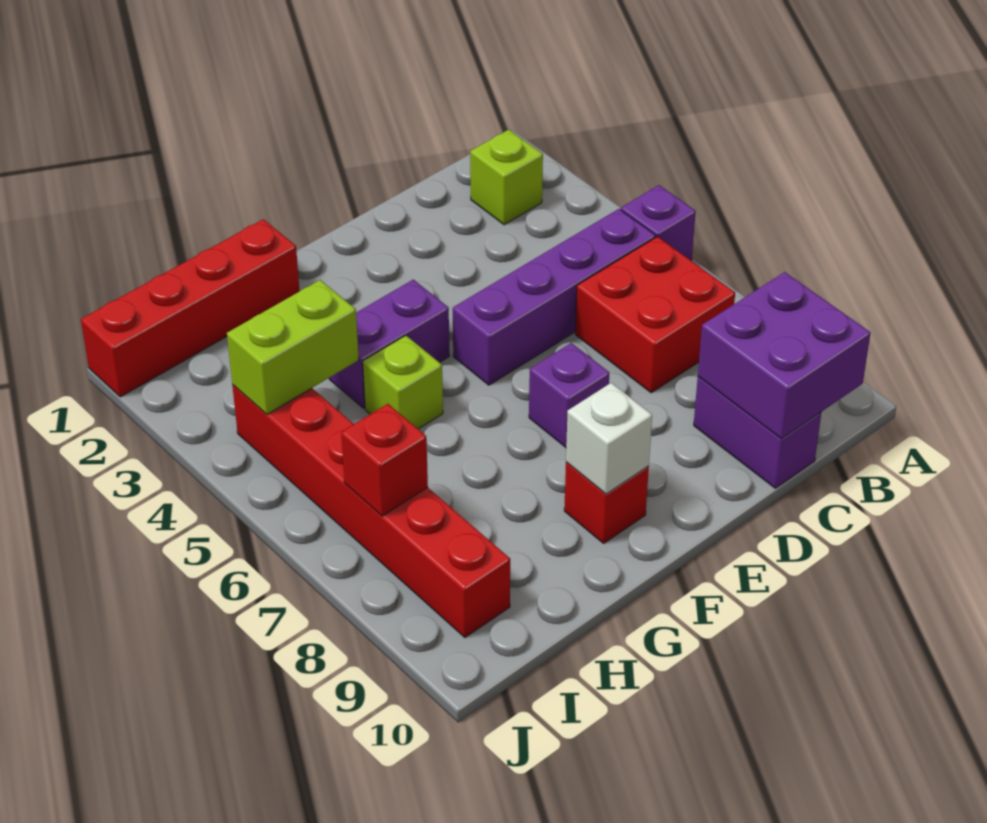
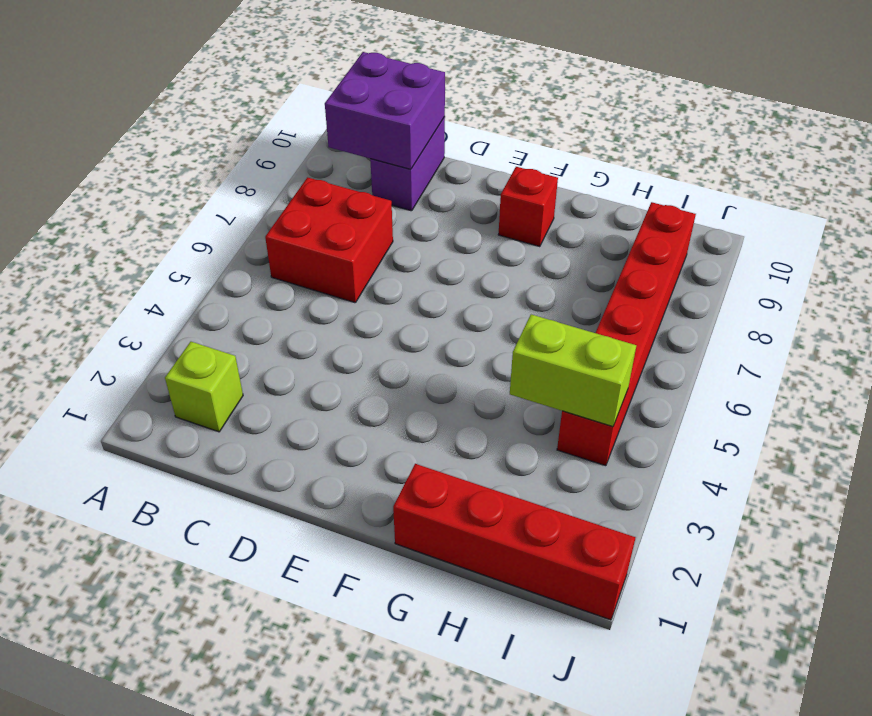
none -> purple 1x1 brick [621,185,696,260]
none -> purple 1x4 brick [453,209,656,385]
none -> purple 1x1 brick [529,343,609,447]

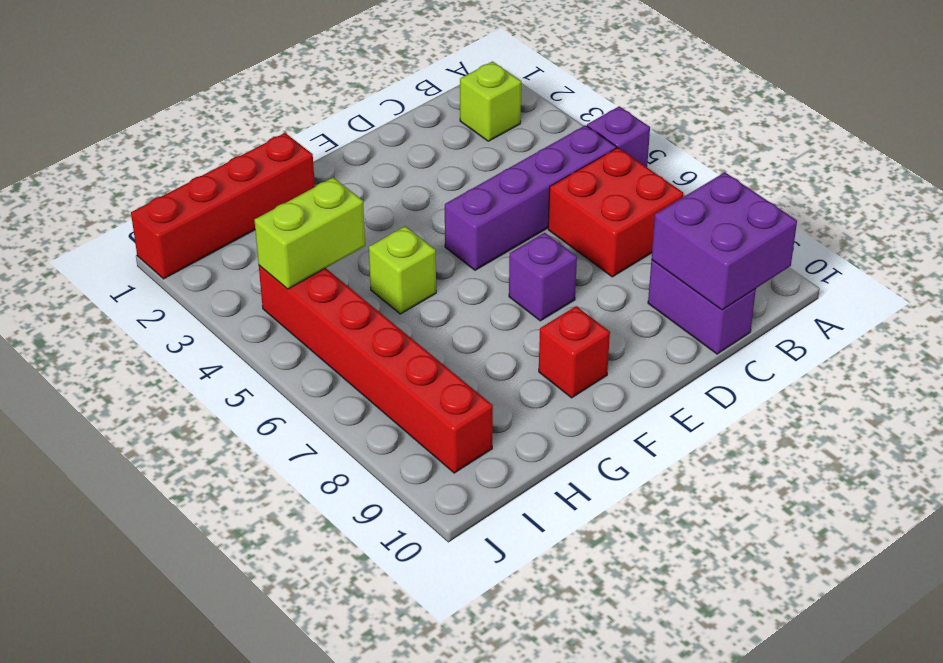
none -> purple 1x2 brick [329,280,449,408]
none -> white 1x1 brick [566,383,652,494]
none -> red 1x1 brick [341,404,428,516]

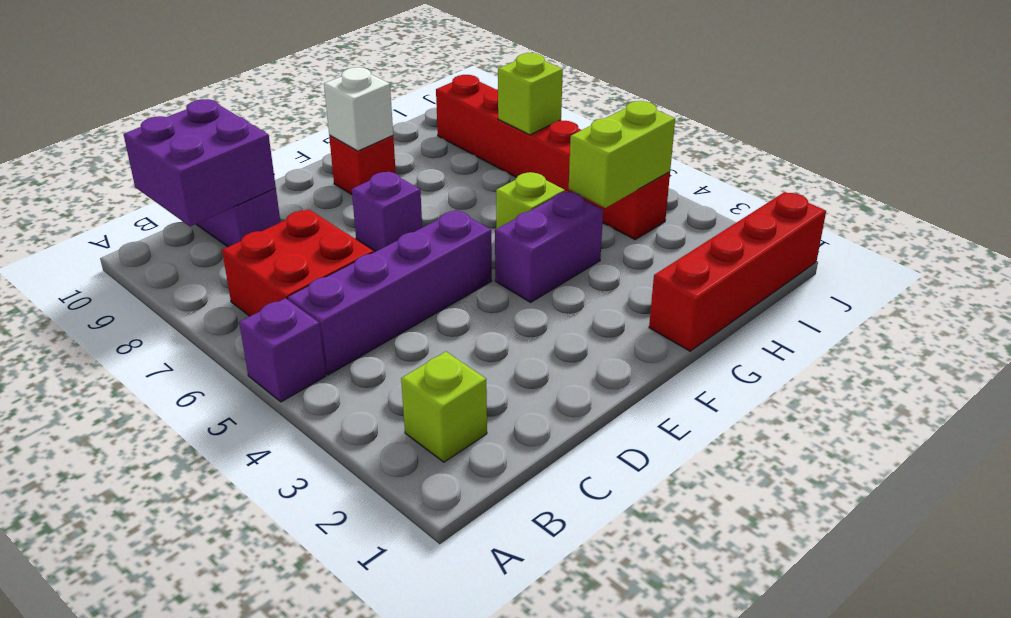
lime 1x1 brick [498,53,563,135] -> red 1x1 brick [341,404,428,516]

